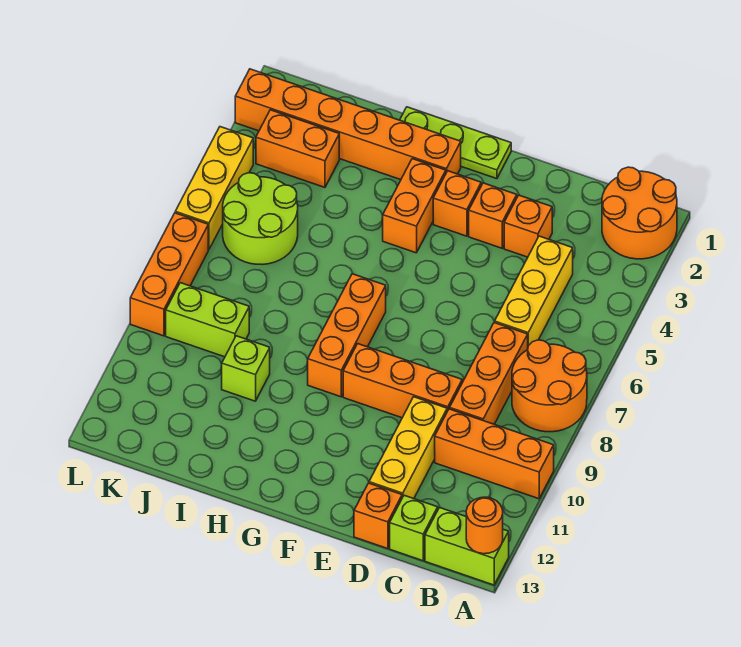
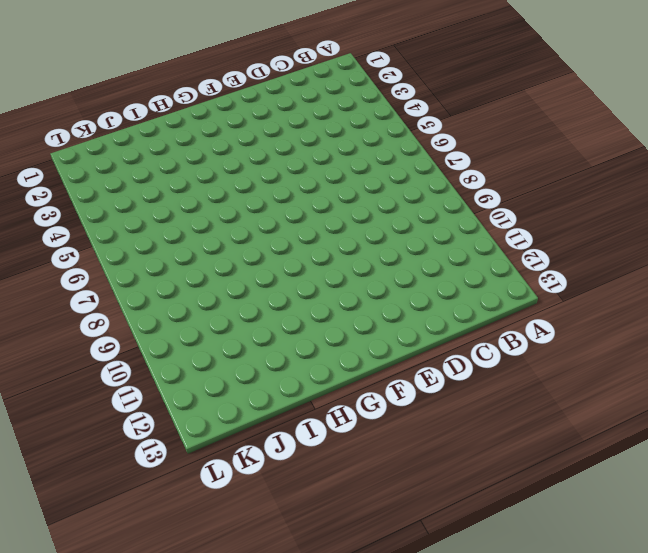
none -> orange 2x2 round brick [602,167,677,259]
none -> orange 2x2 round brick [512,340,587,432]
none -> orange 1x3 brick [435,409,554,499]

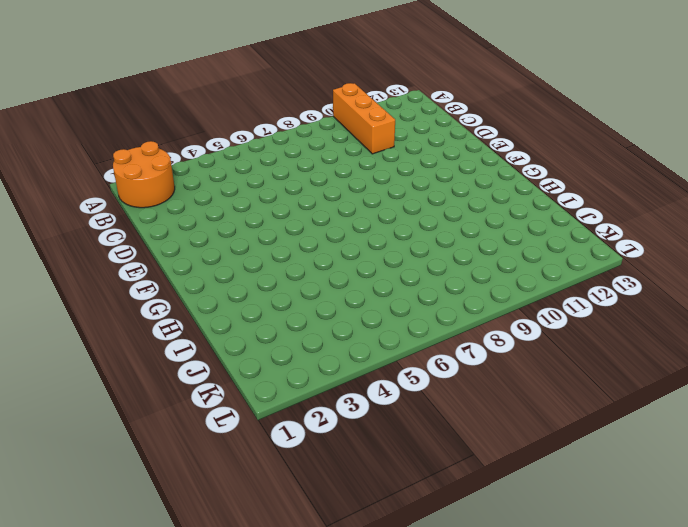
none -> orange 2x2 round brick [512,340,587,432]
none -> lime 1x2 brick [425,508,509,585]
none -> yellow 1x3 brick [495,236,573,346]

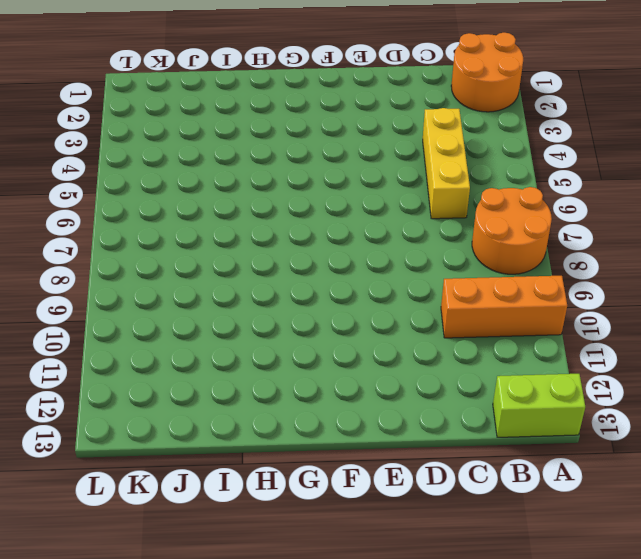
none -> orange 1x3 brick [450,323,528,424]
none -> lime 1x1 brick [390,495,438,561]
none -> orange 1x1 brick [504,195,552,257]

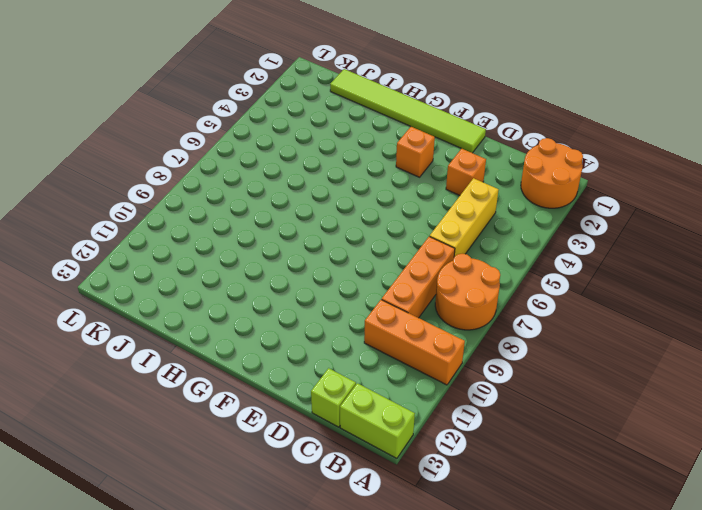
lime 1x6 tile [330,69,486,153] -> lime 1x3 plate [400,107,511,179]
none -> orange 1x3 brick [343,344,462,418]
none -> yellow 1x3 brick [369,397,447,499]
none -> orange 1x1 brick [354,483,402,549]

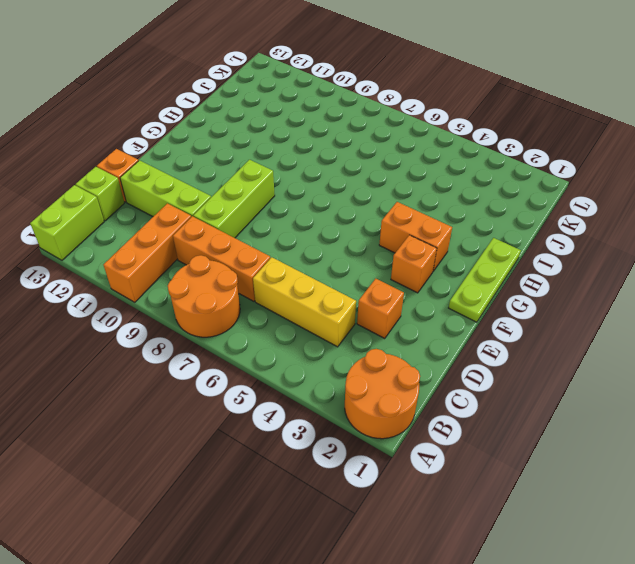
lime 1x3 brick [193,160,275,238] -> orange 1x3 brick [343,344,462,418]
lime 1x3 brick [120,160,211,217] -> yellow 1x3 brick [369,397,447,499]
none -> orange 1x1 brick [469,183,517,248]
none -> orange 1x6 brick [235,69,461,180]
none -> orange 1x3 brick [308,274,386,397]

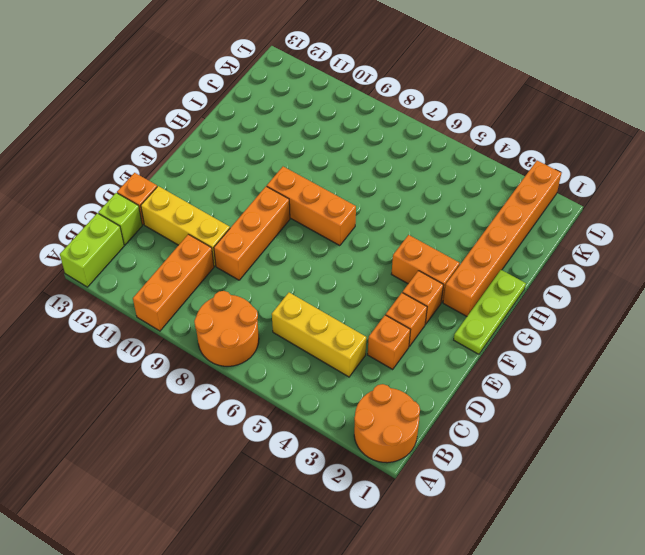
none -> orange 1x3 brick [450,323,528,424]
none -> lime 1x1 brick [222,336,270,401]
none -> orange 1x2 brick [256,110,339,187]

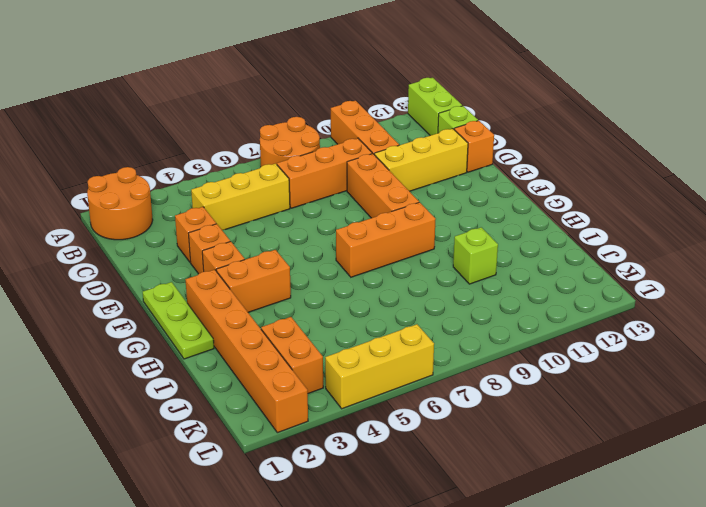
none -> lime 2x2 round brick [223,173,298,265]
none -> lime 1x2 brick [166,283,249,357]
none -> orange 1x3 brick [130,213,208,336]

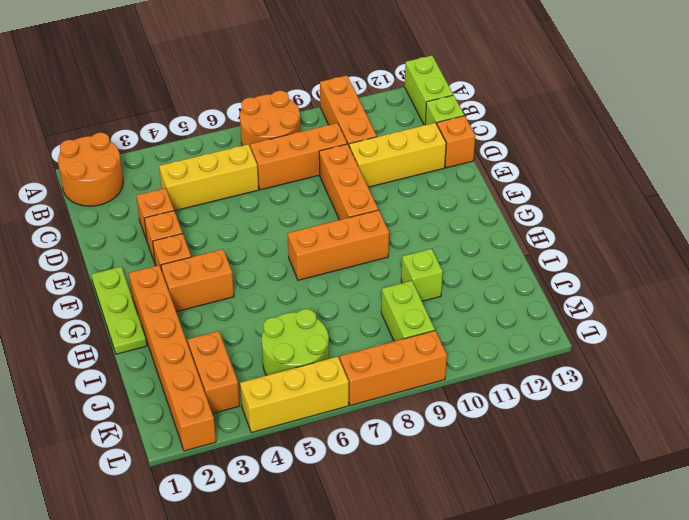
none -> orange 1x1 round brick [466,497,503,554]

